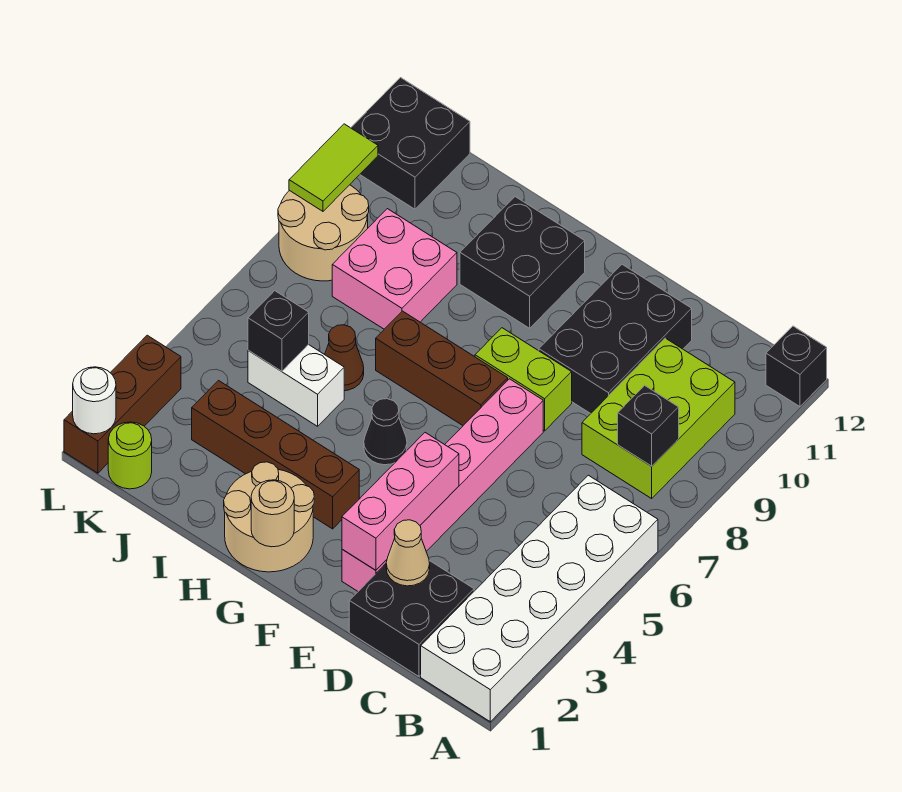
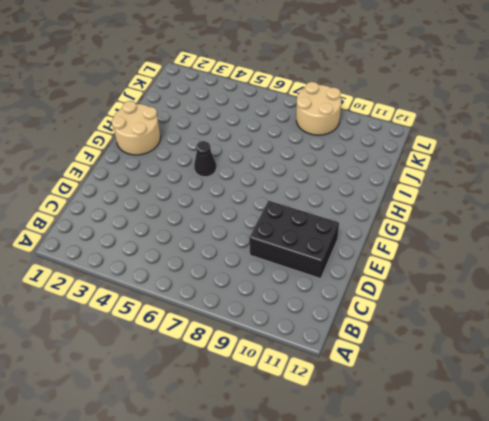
none -> white 2x6 brick [421,475,658,722]
none -> black 1x1 brick [766,326,827,407]
none -> lime 2x3 brick [582,338,735,498]

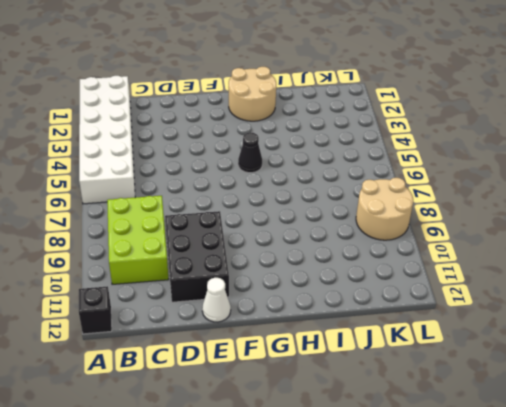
white 1x1 cone [202,278,231,322] -> none
none -> black 2x2 brick [349,560,474,676]
none -> pink 1x6 brick [342,379,543,591]
none -> lime 1x2 brick [475,328,572,431]

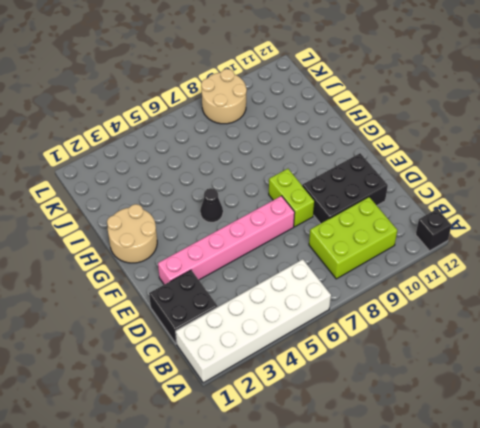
none -> brown 1x3 brick [376,311,508,425]
none -> brown 1x4 brick [192,381,359,529]
none -> black 2x2 brick [460,197,585,328]

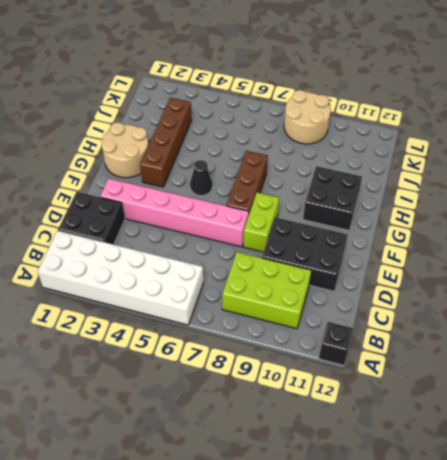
none -> white 1x2 brick [248,344,344,426]
none -> brown 1x1 cone [325,325,364,391]
none -> pink 2x2 brick [332,209,457,329]

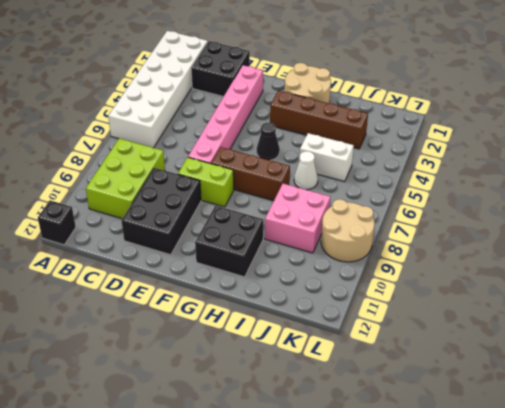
white 1x1 cone [294,151,318,190] -> brown 1x1 cone [325,325,364,391]
none -> lime 1x1 round brick [108,422,152,489]
none -> black 2x2 brick [351,78,470,209]
none -> brown 1x3 brick [64,335,181,473]

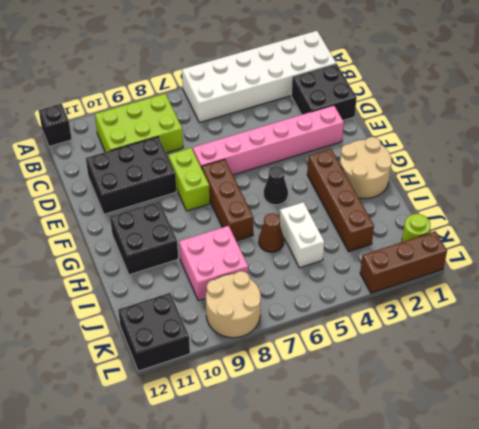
none -> black 1x1 brick [618,386,679,466]
none -> tan 1x1 cone [386,520,430,586]
none -> pink 1x3 brick [342,433,459,570]

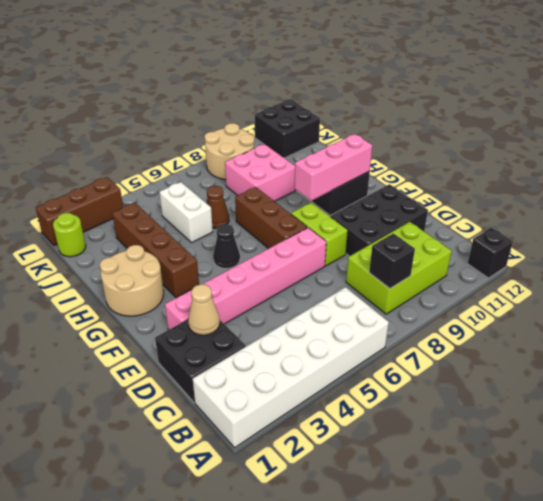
pink 1x3 brick [295,134,372,201] -> pink 1x3 brick moved to [342,433,459,570]
none -> tan 1x1 round brick [251,480,294,547]
none -> black 1x1 brick [248,291,309,371]
none -> white 1x1 round brick [73,367,116,434]

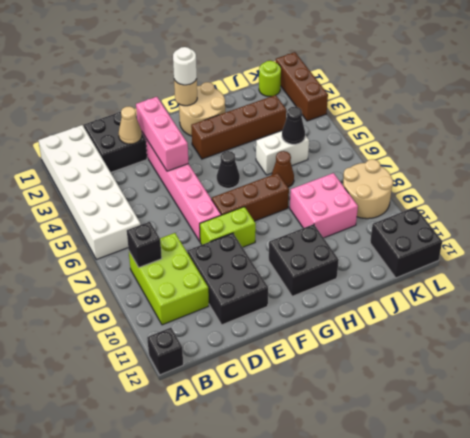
white 1x1 round brick [173,47,197,85] -> white 1x1 round brick moved to [73,367,116,434]
black 1x1 cone [282,107,305,144] -> black 1x1 brick [248,291,309,371]
none -> lime 1x2 tile [289,124,378,211]

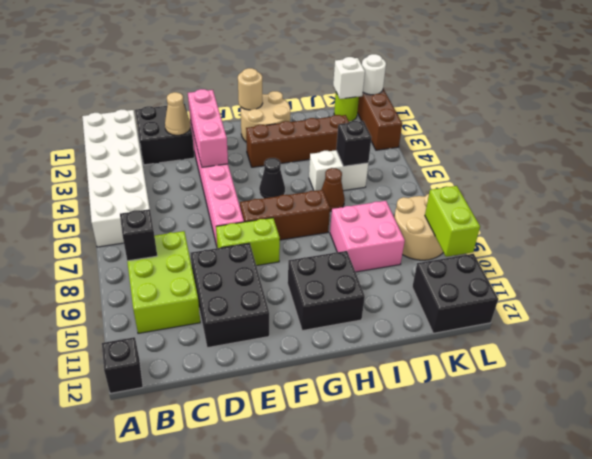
white 1x1 brick [333,57,365,99] -> none
lime 1x2 brick [425,186,480,257] -> lime 1x2 tile [289,124,378,211]

